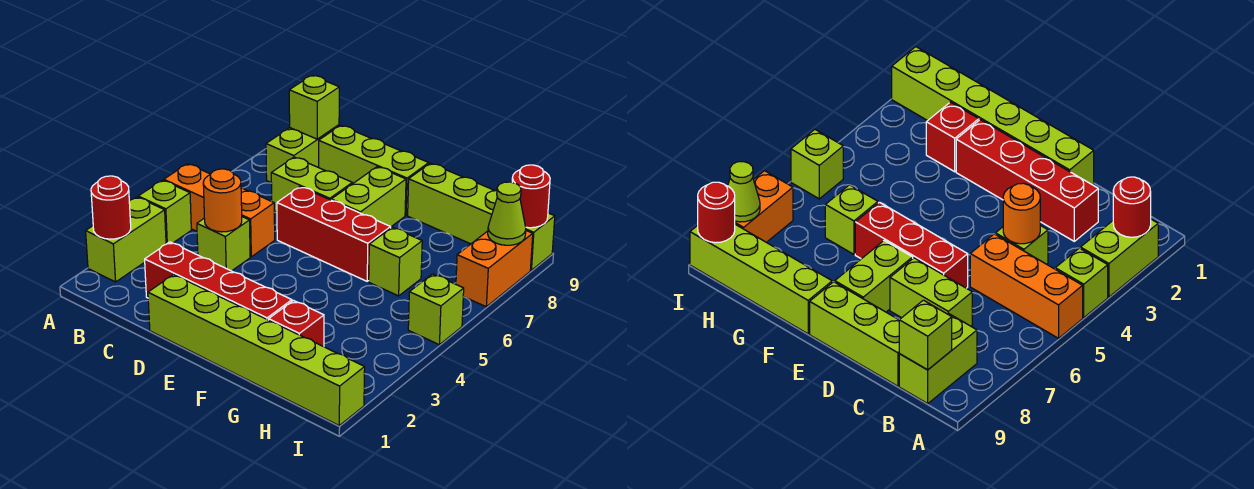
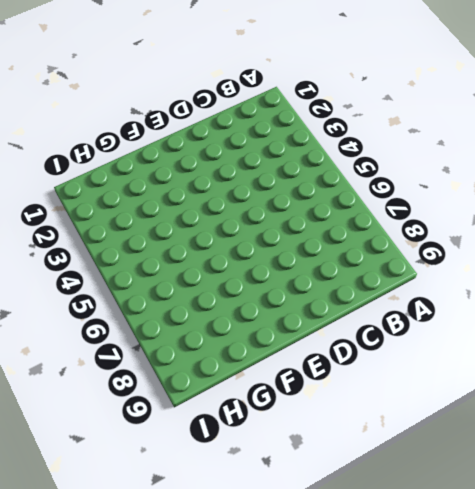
none -> lime 1x2 brick [86,197,166,282]
none -> lime 1x1 brick [138,180,191,244]
none -> orange 1x3 brick [164,164,275,257]

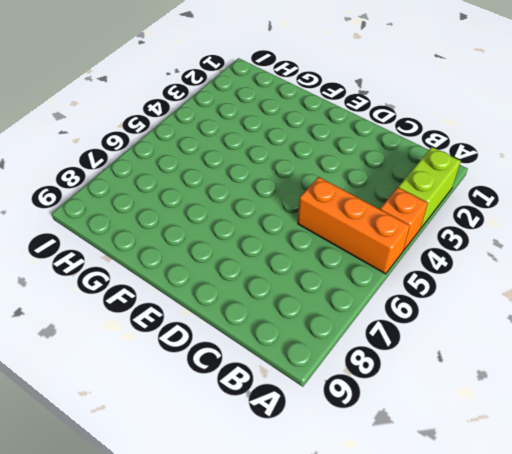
orange 1x1 brick [380,188,428,251] -> lime 1x1 brick [138,180,191,244]
none -> lime 1x2 brick [266,125,339,182]
none -> red 1x4 brick [145,242,292,320]
none -> lime 1x1 brick [197,217,250,271]

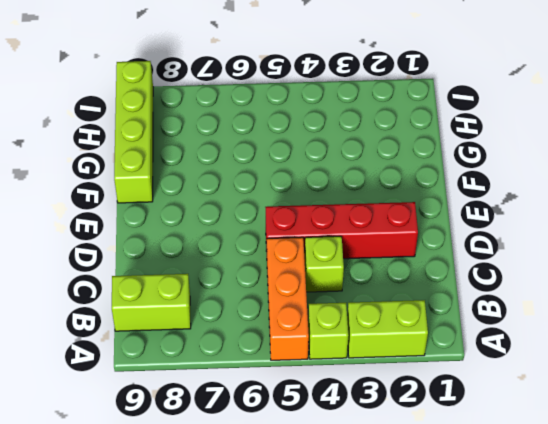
red 1x4 brick [266,202,418,259] -> red 1x4 brick turned to [145,242,292,320]
none -> lime 1x2 brick [271,157,352,212]
none -> lime 1x3 brick [319,126,429,215]
none -> lime 1x6 brick [148,275,365,425]

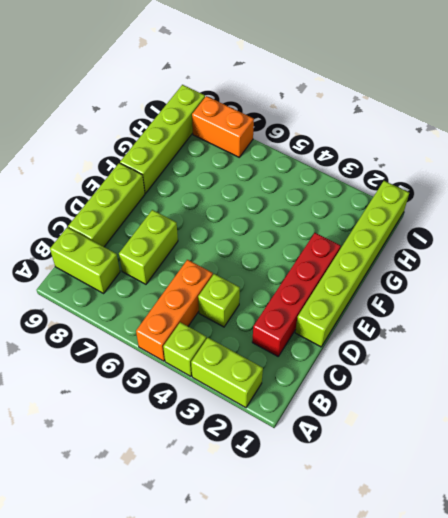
none -> red 1x3 brick [277,187,391,281]
none -> lime 1x2 brick [331,167,406,227]
none -> red 1x1 brick [269,301,324,347]

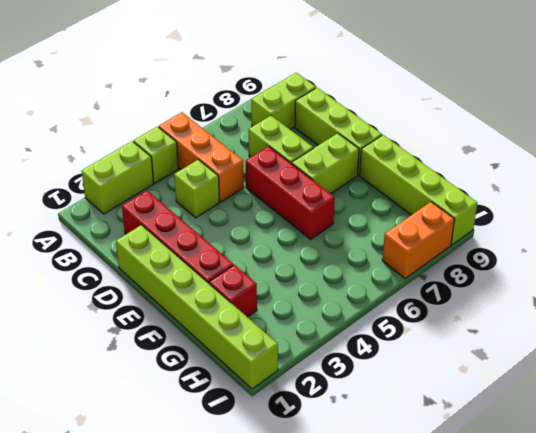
none -> lime 1x1 brick [369,227,422,296]
none -> lime 1x1 brick [408,274,464,345]
none -> red 1x1 round brick [91,176,131,239]

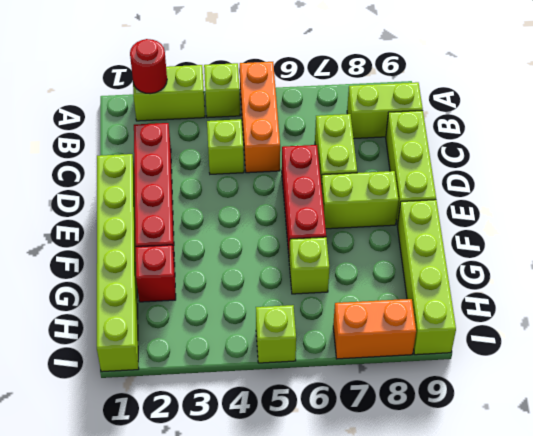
none -> lime 1x1 brick [289,75,339,139]
none -> orange 1x1 round brick [203,169,242,232]
none -> lime 1x1 cone [488,182,526,245]

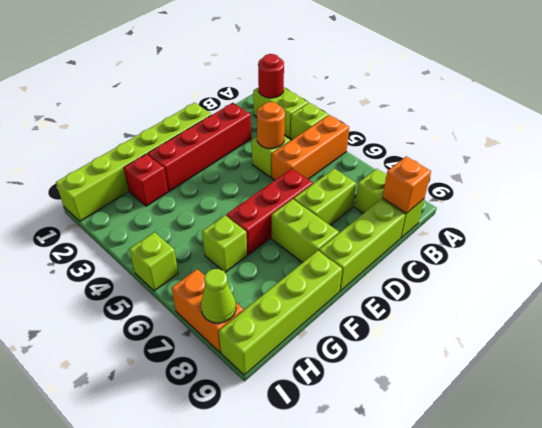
orange 1x1 brick [382,156,431,213] -> lime 1x1 brick [289,75,339,139]
none -> red 1x1 round brick [512,165,550,228]

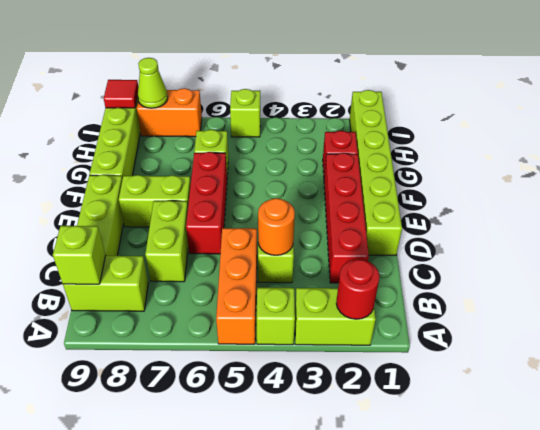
red 1x1 tile [104,80,138,108] -> red 1x1 round brick [512,165,550,228]

